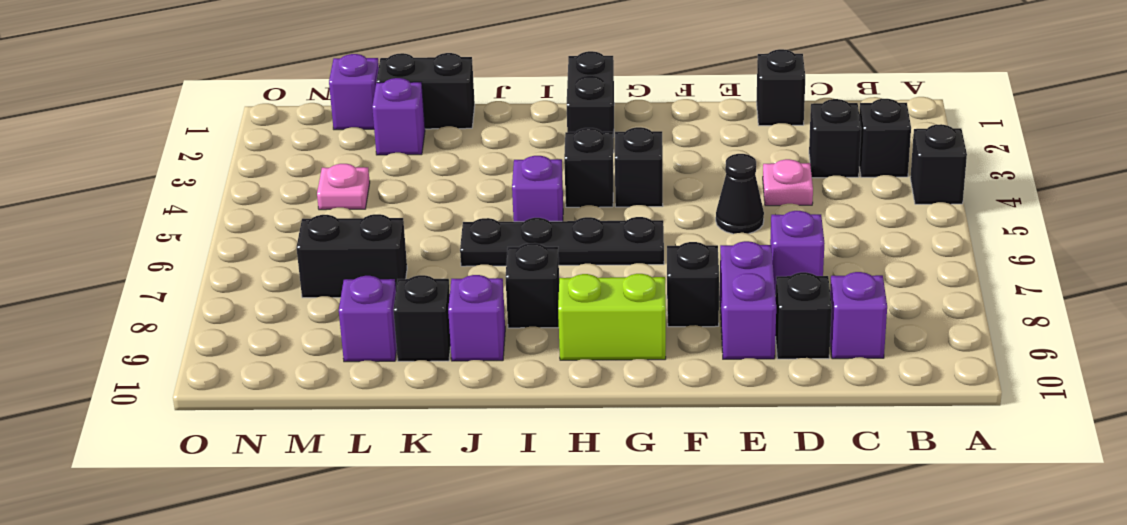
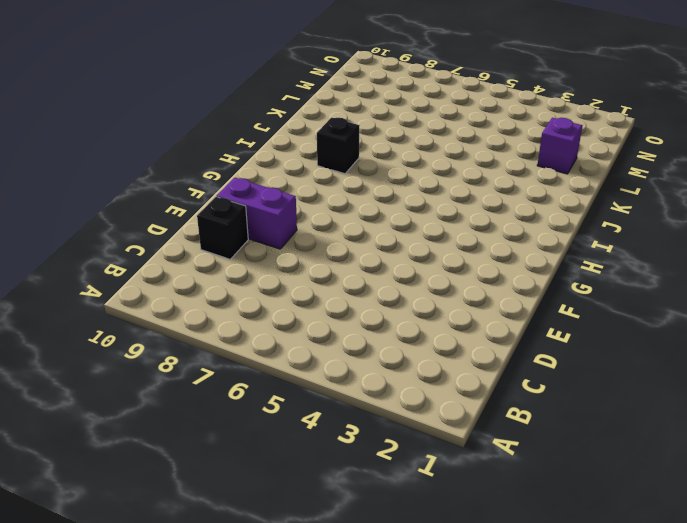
none -> black 1x1 brick [910,124,967,204]
none -> black 1x1 brick [859,99,911,177]
none -> black 1x1 brick [809,99,861,178]

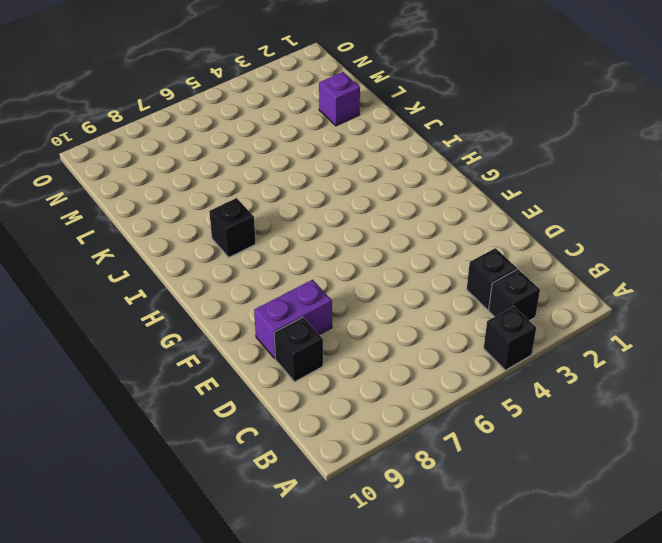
none -> purple 1x1 brick [830,272,887,359]
none -> black 1x1 brick [756,49,805,126]
none -> pink 1x1 plate [763,159,813,206]

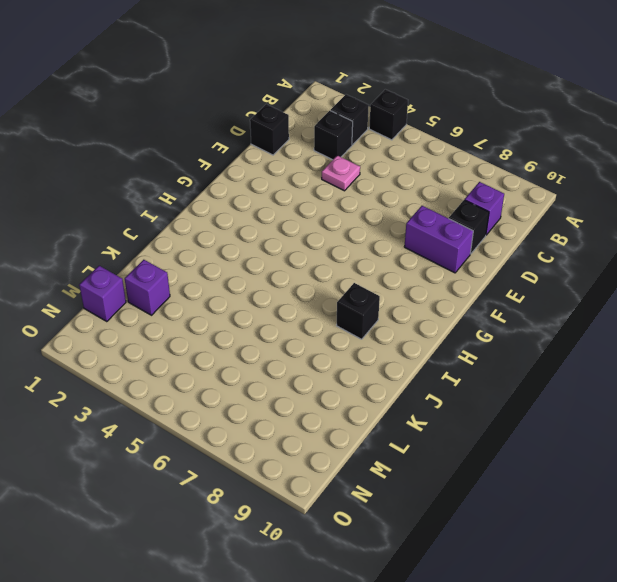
none -> purple 1x1 brick [770,211,825,294]
none -> black 1x1 cone [716,154,764,234]
none -> black 1x1 brick [667,242,719,327]

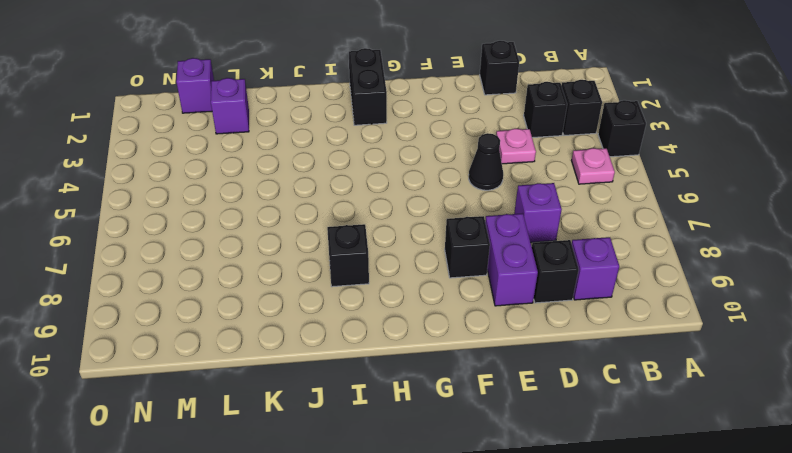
pink 1x1 plate [572,148,615,184] -> pink 1x1 plate moved to [317,164,370,210]
none -> black 1x1 brick [615,127,663,207]
none -> black 1x4 plate [460,217,664,266]
none -> lime 1x2 brick [558,274,666,360]

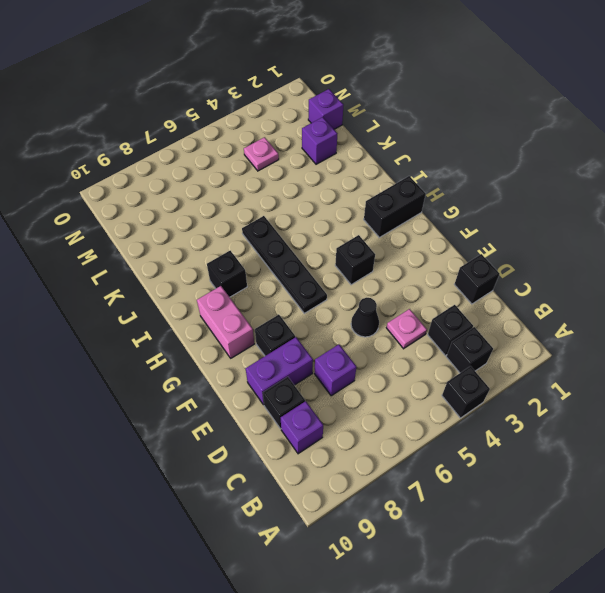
pink 1x2 brick [197,286,254,358] -> lime 1x2 brick [558,274,666,360]
none -> black 1x1 brick [564,128,613,207]
none -> purple 1x1 brick [512,156,563,222]
none -> purple 1x1 brick [448,275,505,361]

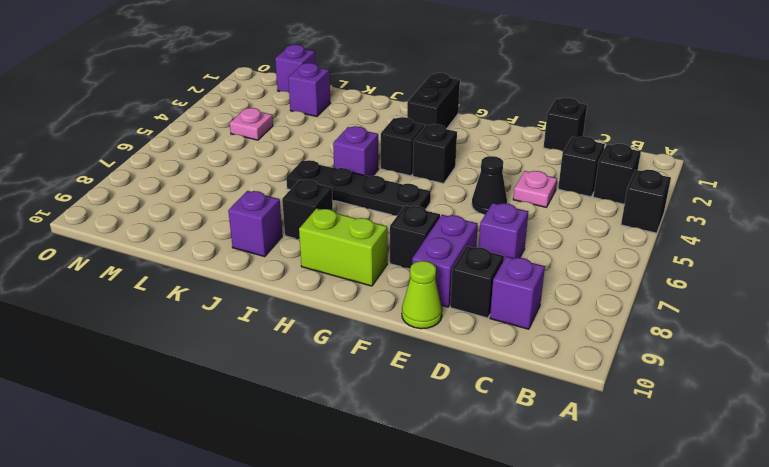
lime 1x1 cone [402,261,442,329] -> none
none -> black 1x2 brick [377,53,475,129]
none -> black 1x1 brick [393,275,451,361]
none -> black 1x2 brick [296,214,407,298]

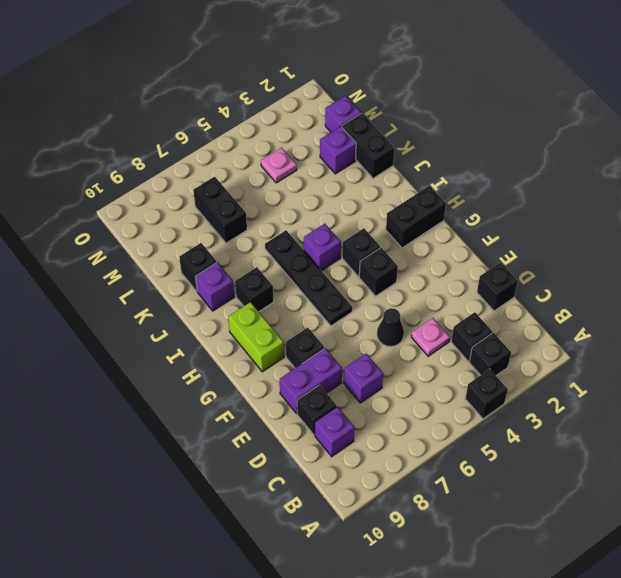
none -> purple 1x1 brick [339,276,397,362]

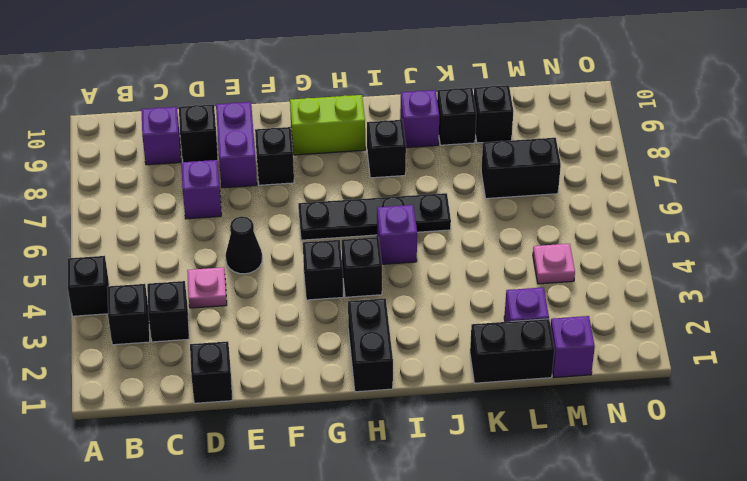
black 1x1 brick [474,85,513,143] -> purple 1x1 brick [339,276,397,362]

